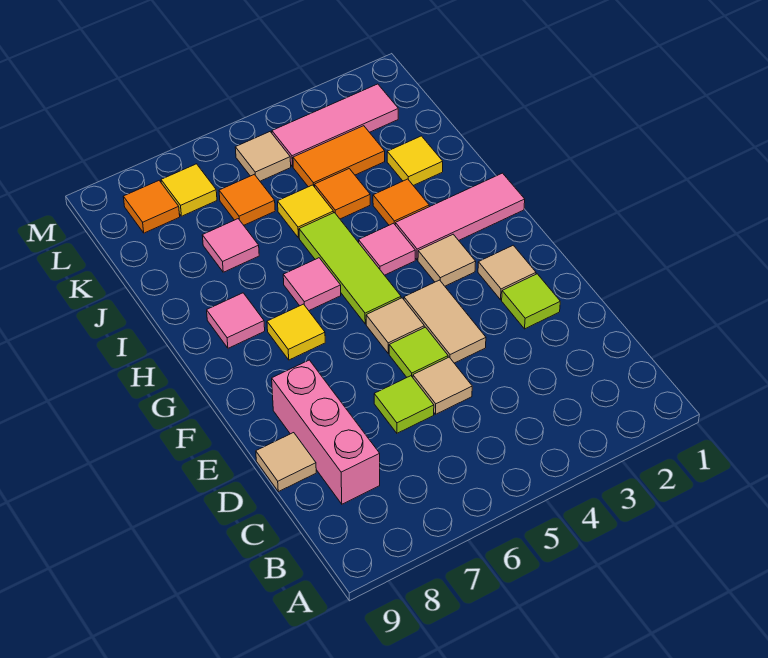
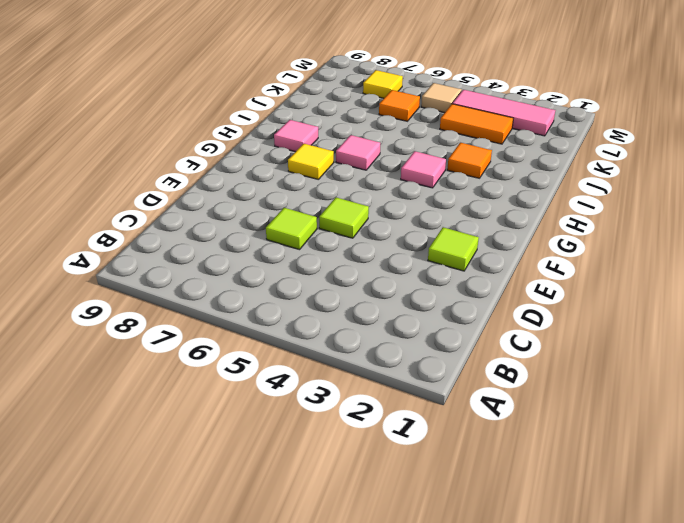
none -> pink 1x3 brick [272,360,380,504]
none -> tan 1x1 tile [413,357,472,414]
none -> tan 1x1 tile [256,433,316,492]

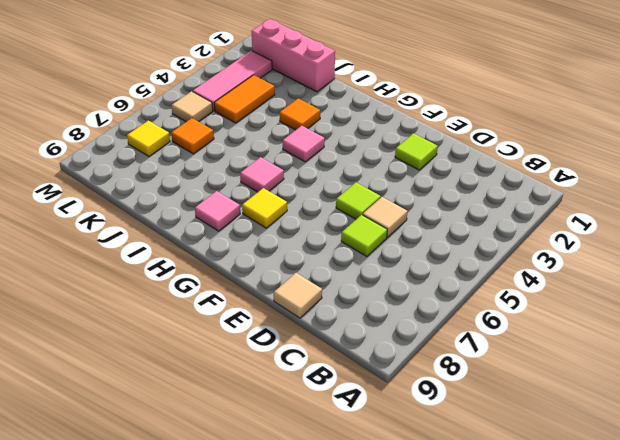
pink 1x3 brick [251,19,335,92] -> pink 1x3 brick moved to [272,360,380,504]
none -> tan 1x2 tile [404,280,486,363]
none -> tan 1x1 tile [478,245,536,300]
none -> tan 1x1 tile [366,298,424,353]

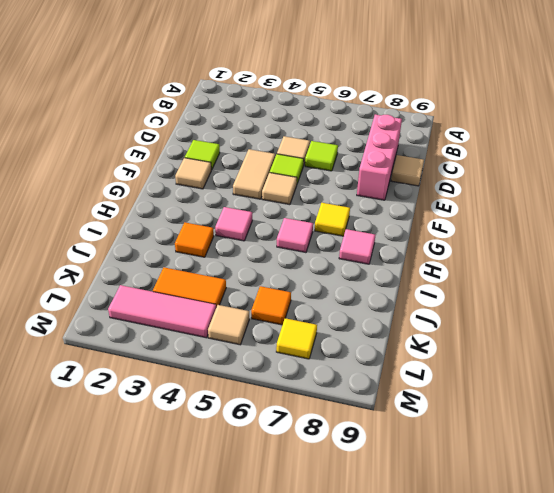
none -> tan 1x1 tile [418,234,476,286]
none -> lime 1x3 tile [299,213,401,324]
none -> pink 1x3 tile [395,173,525,260]

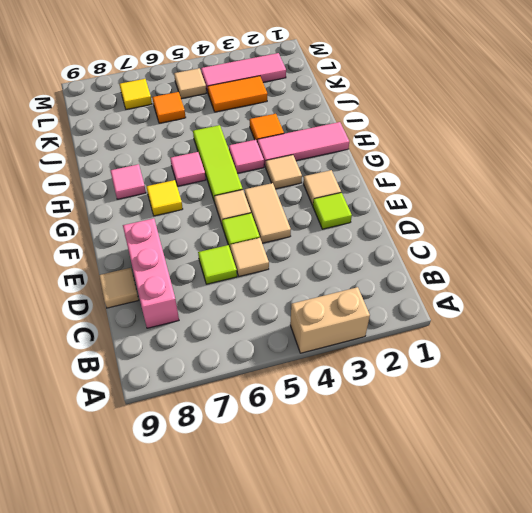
tan 1x2 brick [290,287,370,353] -> none
none -> yellow 1x1 tile [387,136,443,186]
none -> orange 1x1 tile [315,169,370,219]
none -> yellow 1x1 tile [278,185,334,238]

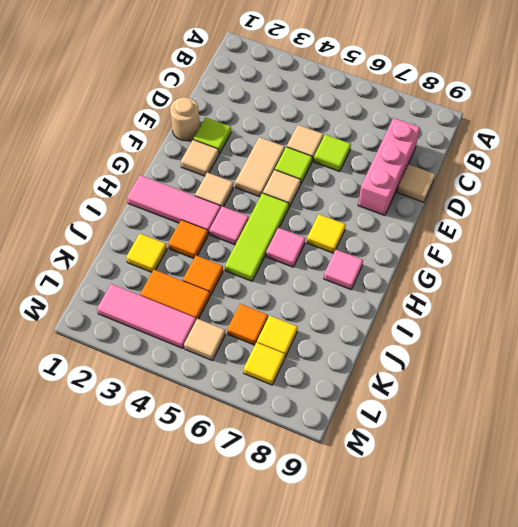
tan 1x1 round brick [170,97,200,141] -> none
yellow 1x1 tile [257,316,298,357] -> yellow 1x1 tile moved to [278,185,334,238]
none -> pink 1x1 tile [202,219,259,272]
none -> orange 1x1 tile [123,181,180,233]

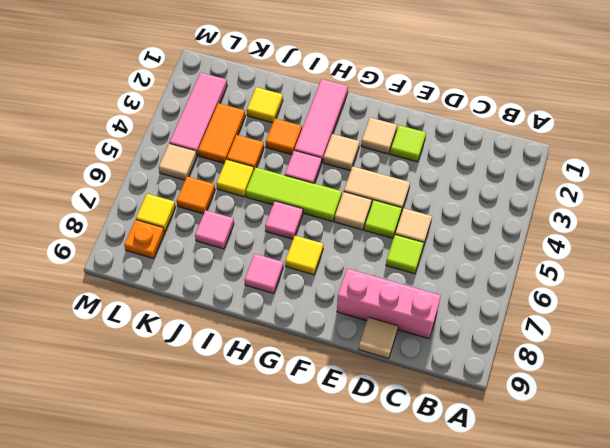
orange 1x1 plate [124,220,165,258] -> orange 1x1 tile [123,181,180,233]

